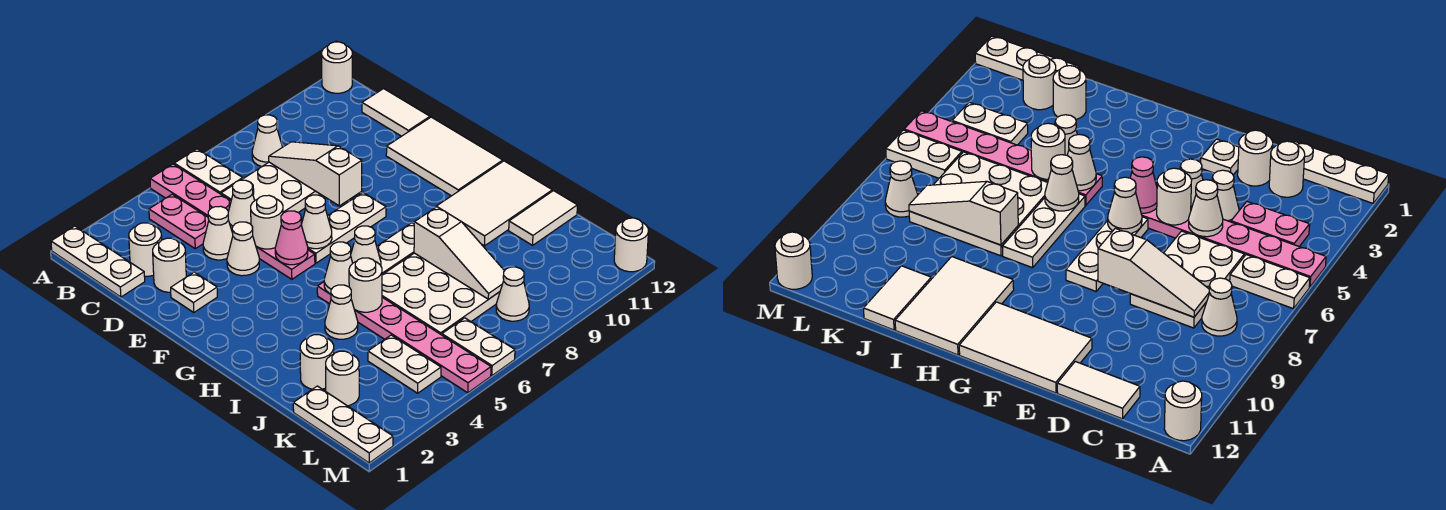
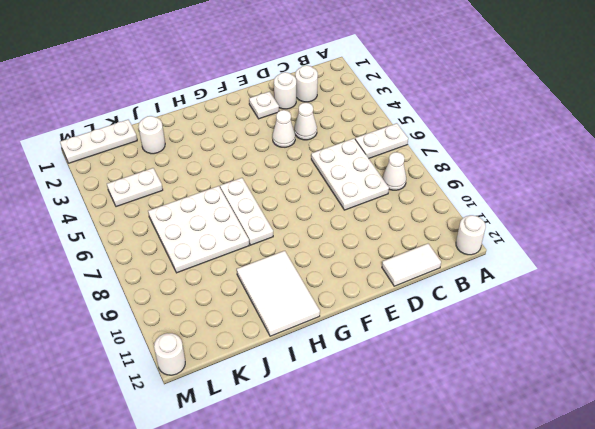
none -> white 1x3 plate [51,226,145,297]
none -> pink 1x6 plate [150,164,315,279]
none -> pink 1x2 plate [149,194,209,249]
none -> white 2x3 tile [386,117,503,196]

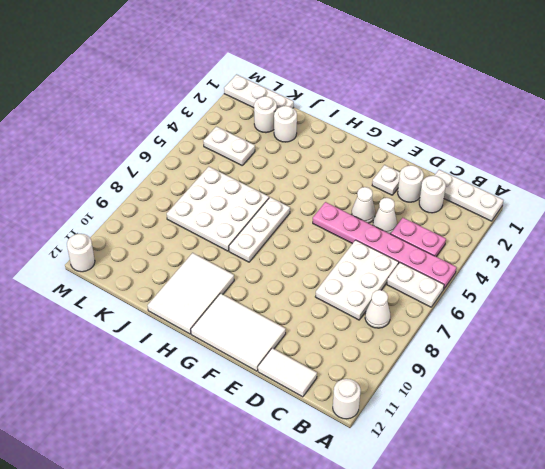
none -> white 1x3 plate [308,193,386,263]
none -> pink 1x6 plate [317,282,491,393]
none -> white 1x1 cone [325,285,358,339]
none -> white 1x2 tile [509,191,577,245]

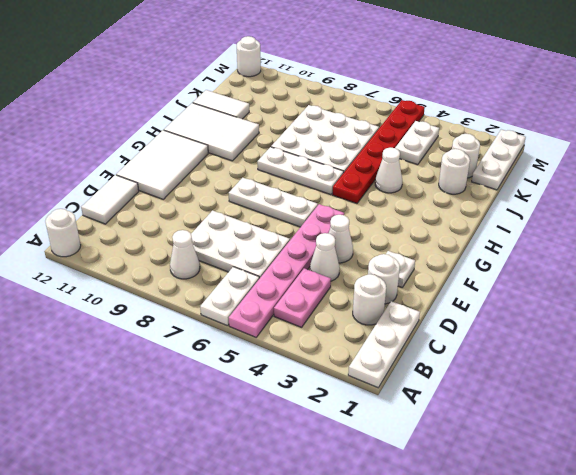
red 1x6 plate [332,100,425,203] -> pink 1x6 plate [317,282,491,393]
none -> white 1x2 plate [442,318,515,376]
none -> white 1x1 cone [496,267,529,321]
none -> white 1x3 slope [269,142,362,206]
none -> white 1x1 cone [228,180,255,230]

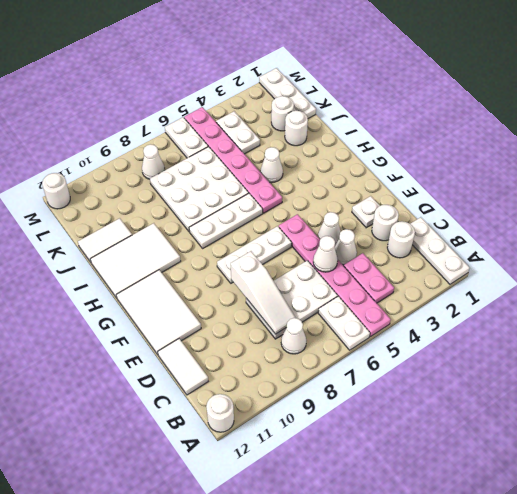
none -> white 1x1 round brick [251,195,283,249]
none -> pink 1x1 cone [275,211,308,265]
none -> white 1x1 cone [301,195,332,249]
none -> white 1x1 cone [324,242,353,294]

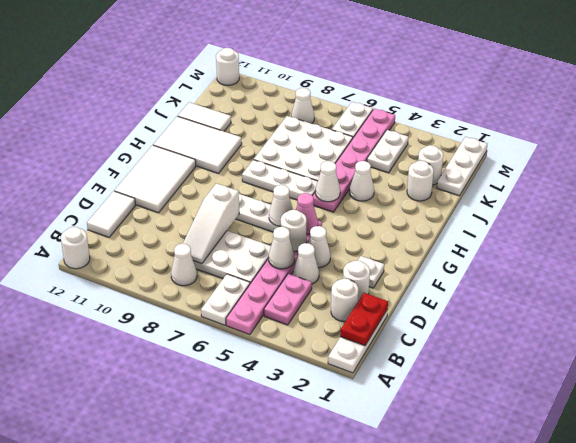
red 1x2 plate [340,293,388,346] -> none
none -> white 1x1 cone [351,226,381,265]
none -> white 1x1 round brick [349,258,382,312]
none -> white 1x3 slope [414,207,504,299]

